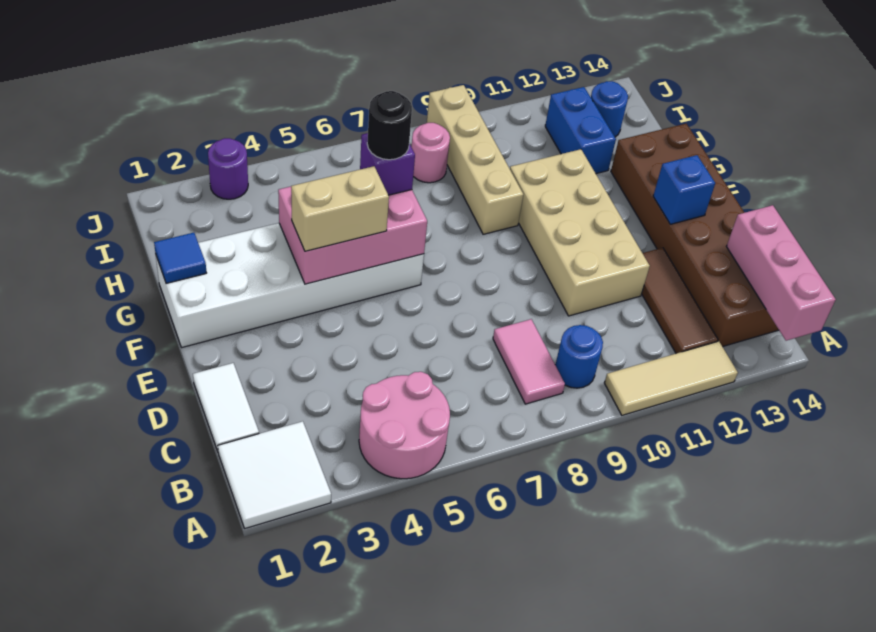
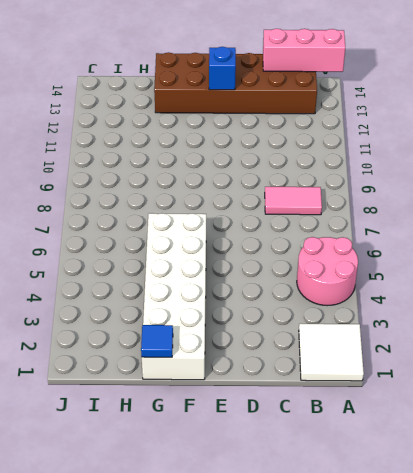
none -> tan 1x3 tile [604,341,738,415]
none -> blue 1x1 round brick [555,325,603,388]
none -> brown 1x3 tile [642,248,718,353]

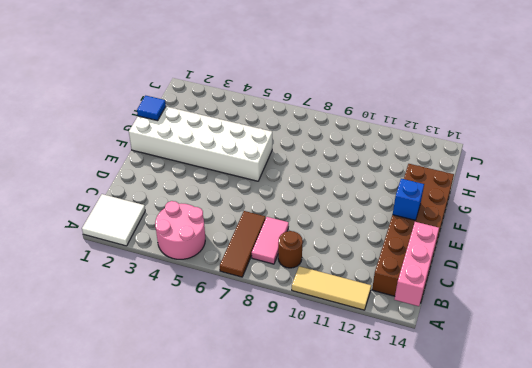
brown 1x3 tile [220,211,266,277] -> brown 1x3 tile moved to [642,248,718,353]
brown 1x1 round brick [278,231,303,268] -> blue 1x1 round brick [555,325,603,388]
none -> white 1x2 tile [193,363,259,451]
none -> tan 2x4 brick [510,149,650,316]
none -> tan 1x4 brick [427,85,523,234]

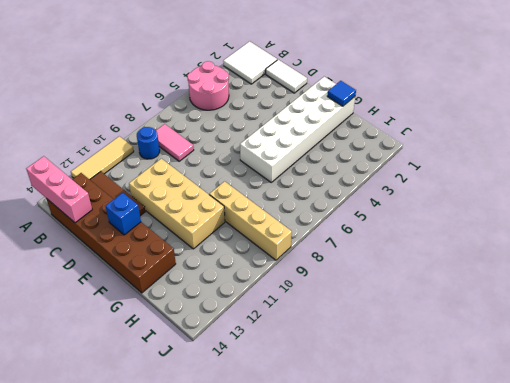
none -> blue 1x2 brick [545,87,616,174]
none -> pink 1x1 round brick [412,123,450,183]
none -> blue 1x1 round brick [591,81,628,137]

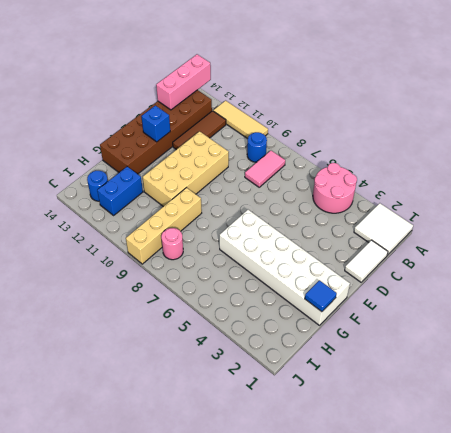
none -> purple 1x1 round brick [208,138,248,199]
none -> pink 2x3 brick [278,187,427,284]
none -> tan 1x2 brick [291,166,389,251]

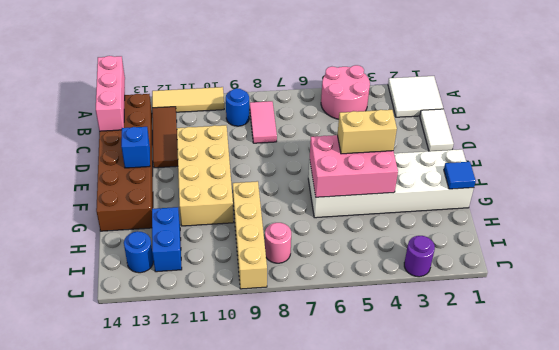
none -> purple 1x1 brick [360,133,415,195]
none -> black 1x1 round brick [367,91,412,160]

